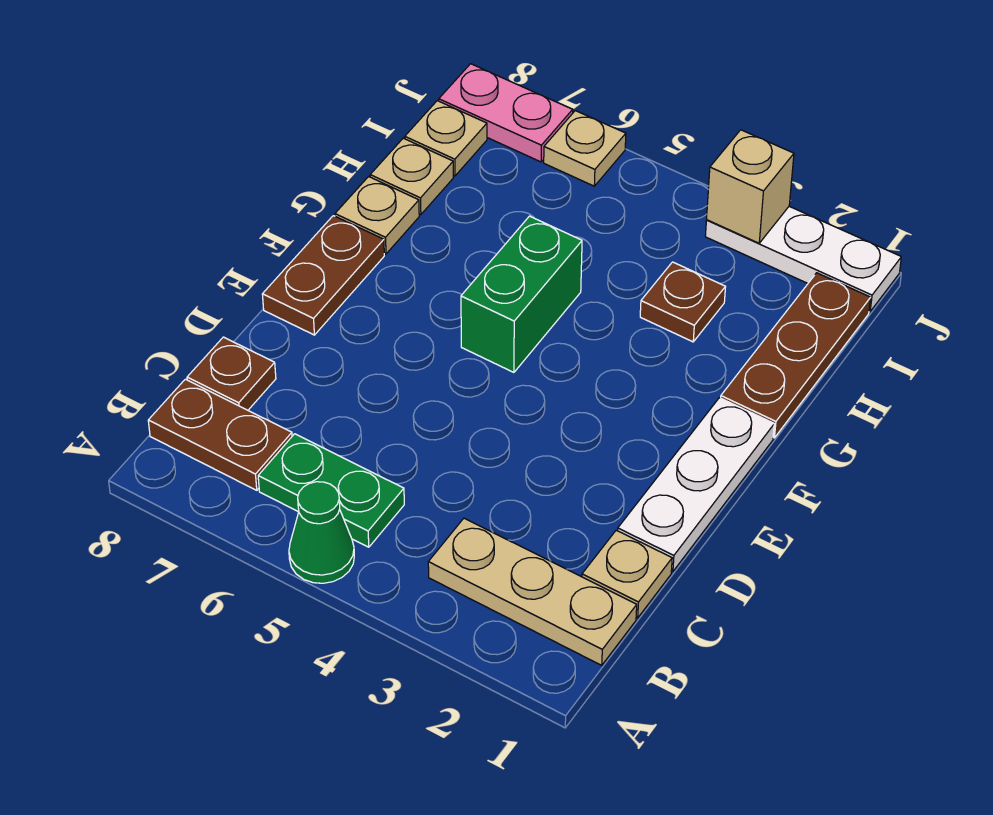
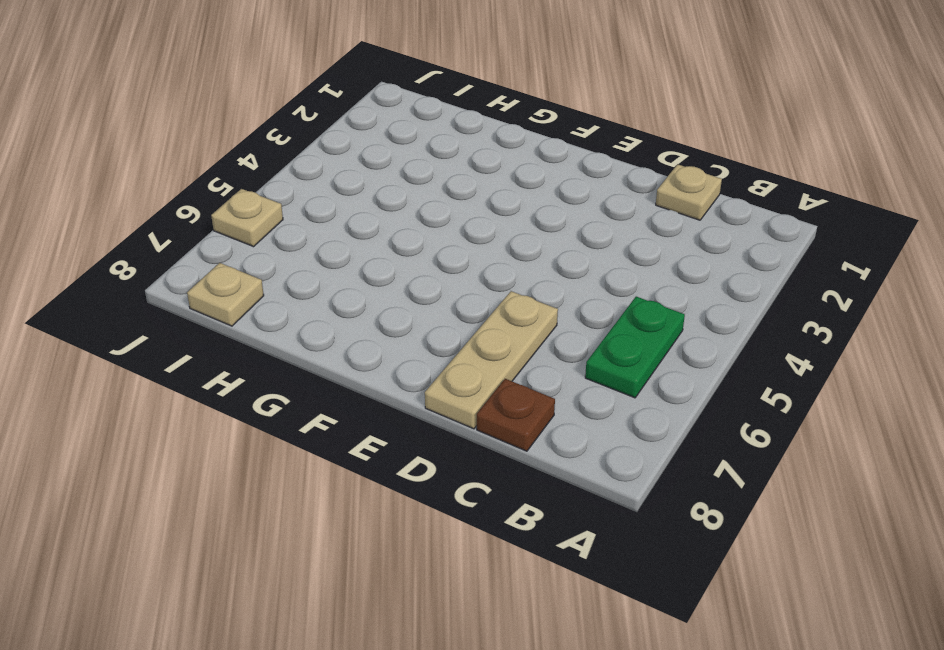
tan 1x3 plate [425,291,558,429] -> tan 1x3 plate moved to [428,518,637,665]
none -> green 1x1 cone [289,482,354,583]
none -> brown 1x2 plate [148,379,292,490]
none -> white 1x3 plate [618,398,774,572]

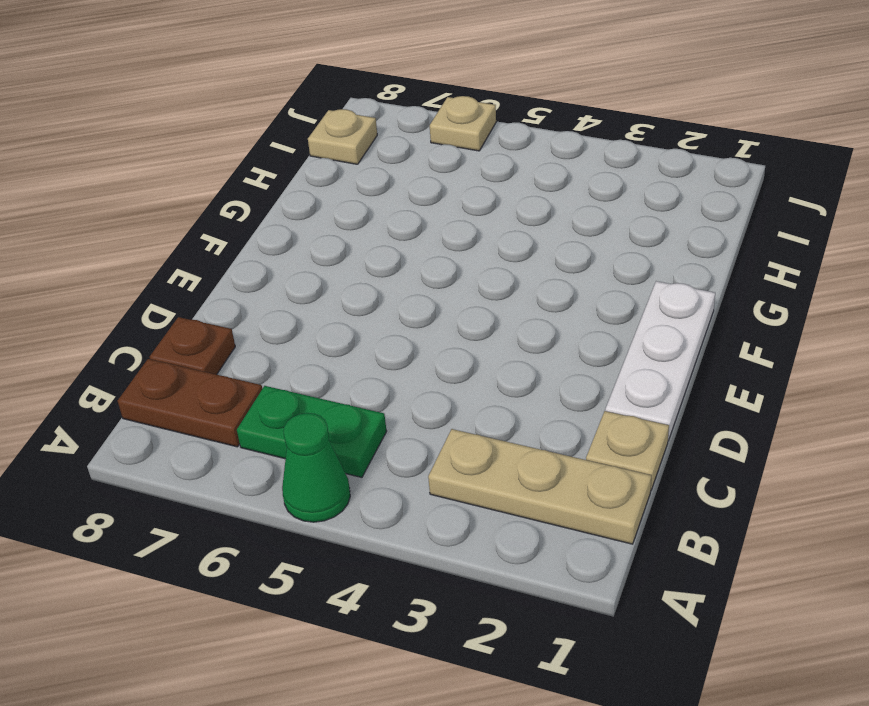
none -> brown 1x2 plate [262,216,384,335]
none -> green 1x2 brick [461,216,582,372]
none -> brown 1x3 plate [721,273,871,438]

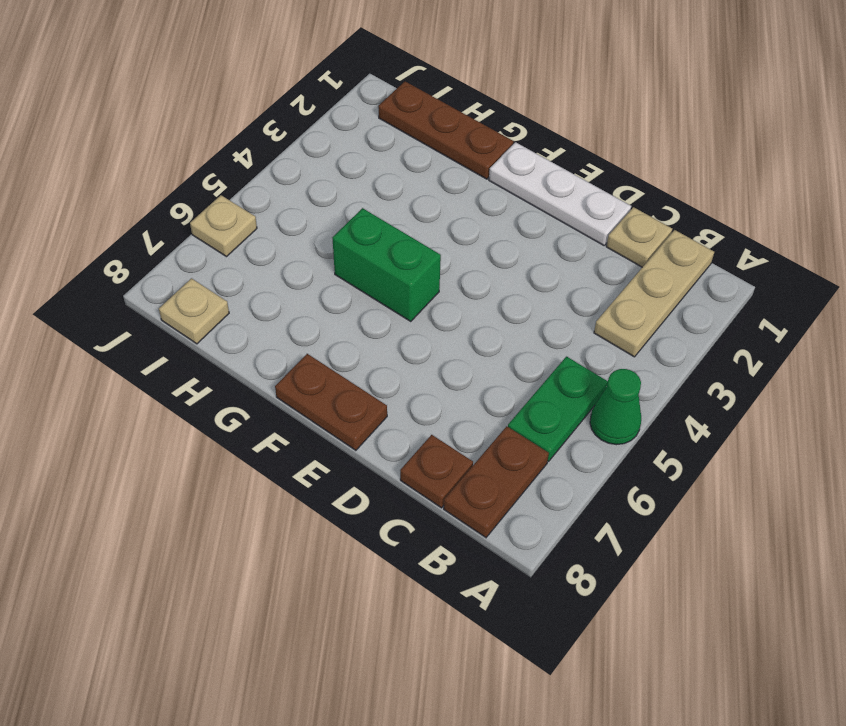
none -> tan 1x1 plate [335,177,419,254]
none -> brown 1x1 plate [640,262,725,342]
none -> tan 1x1 plate [370,138,453,215]

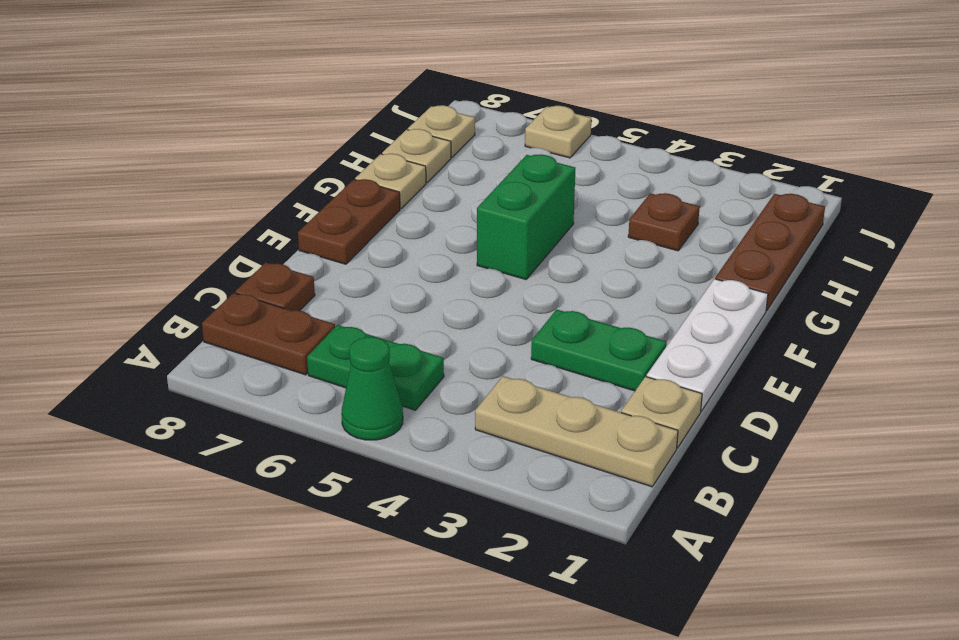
green 1x2 plate [531,310,667,391] -> none
none -> white 1x3 plate [705,206,901,312]
none -> pink 1x2 plate [439,64,573,162]
none -> tan 1x1 brick [707,130,794,243]

